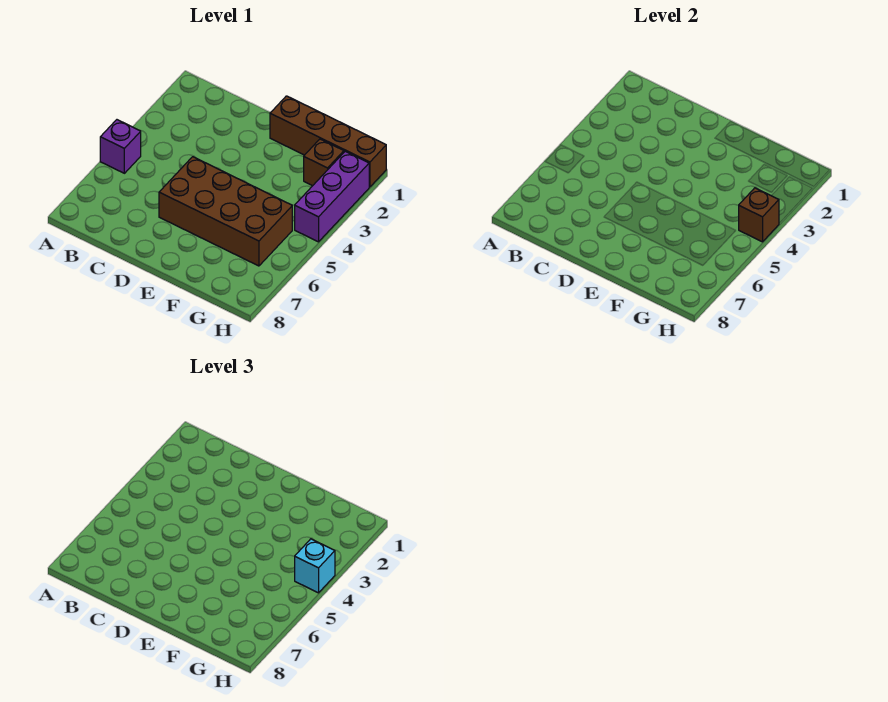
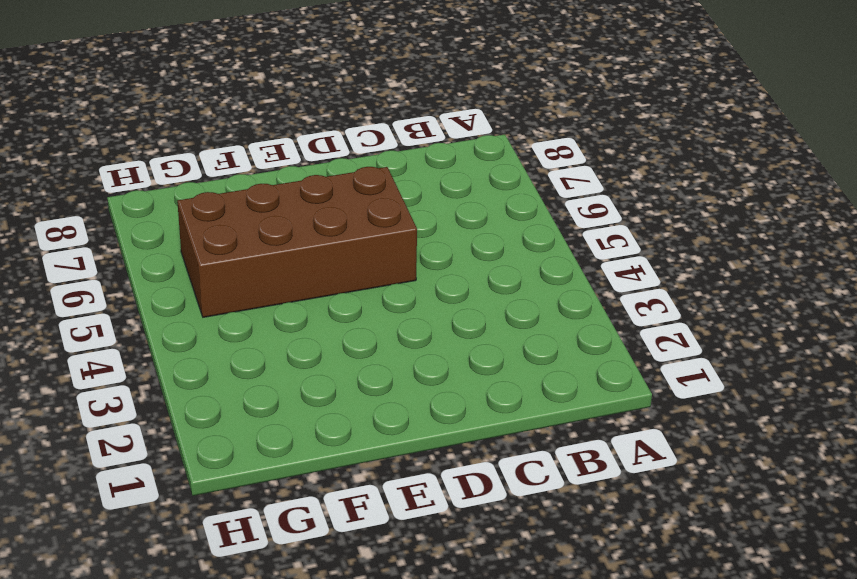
none -> purple 1x1 brick [100,120,141,173]
none -> brown 1x4 brick [270,96,386,187]

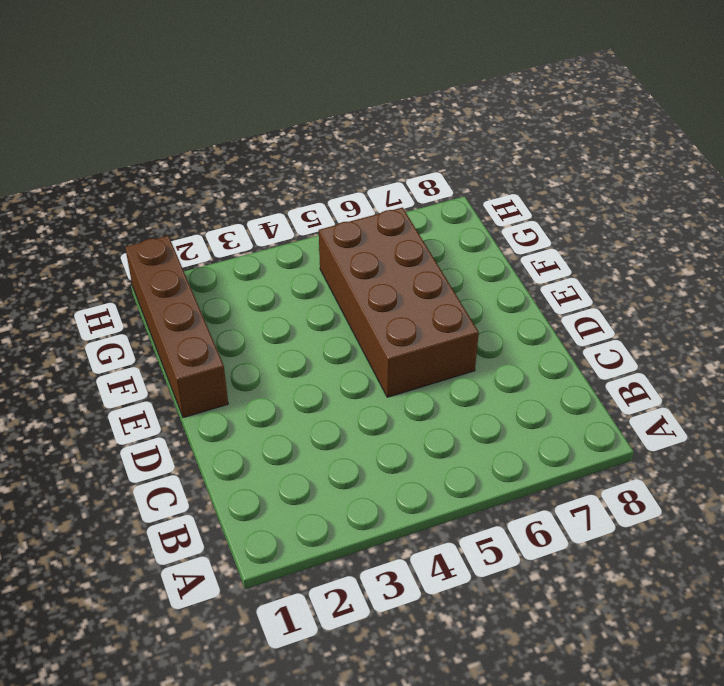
none -> purple 1x1 brick [100,120,141,173]
none -> brown 1x1 brick [304,139,344,186]

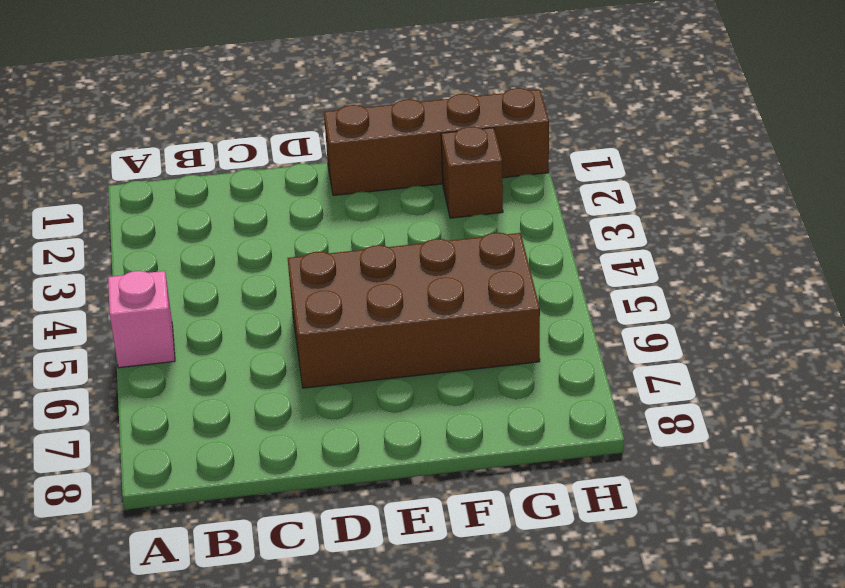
pink 1x1 brick [108,271,175,368] -> purple 1x1 brick [100,120,141,173]
none -> purple 1x3 brick [295,151,369,242]
none -> brown 1x1 brick [739,188,779,242]

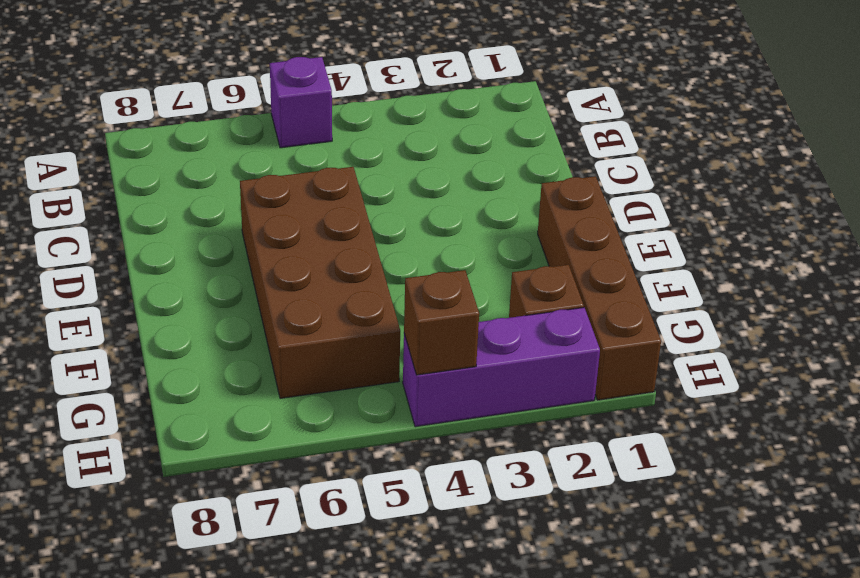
none -> cyan 1x1 brick [295,539,335,593]

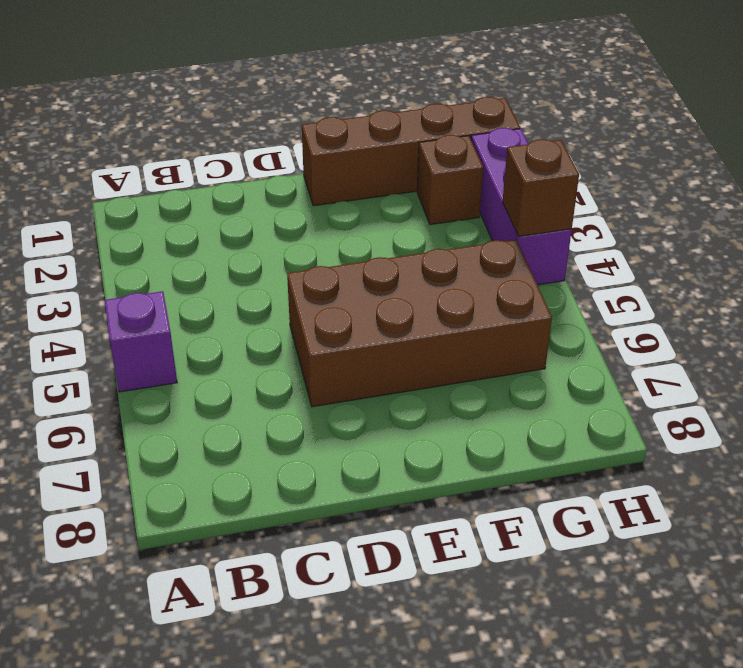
none -> cyan 1x1 brick [295,539,335,593]

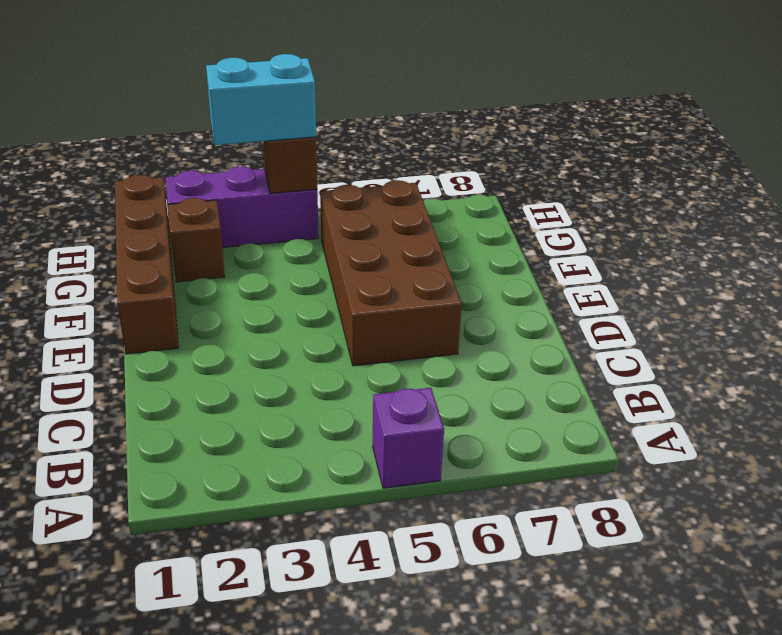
cyan 1x2 brick [206,54,316,145] -> cyan 1x1 brick [295,539,335,593]

